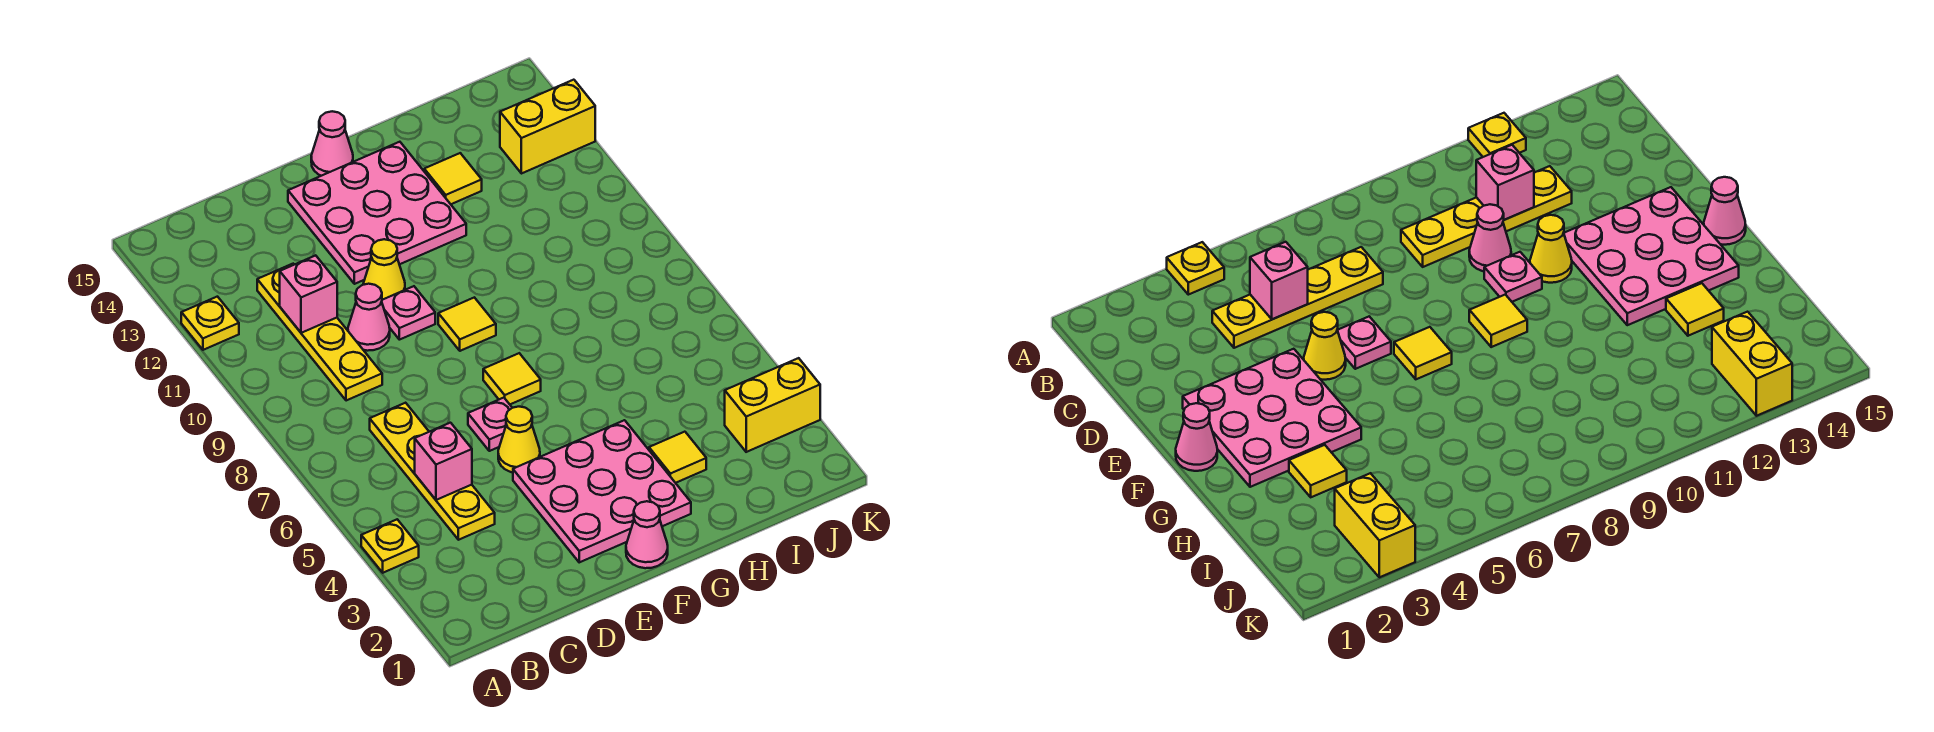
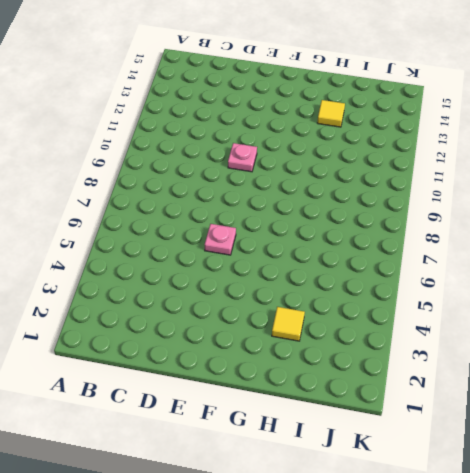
none -> yellow 1x1 plate [361,519,419,573]
none -> yellow 1x1 plate [181,297,239,350]
none -> yellow 1x4 plate [370,403,495,540]

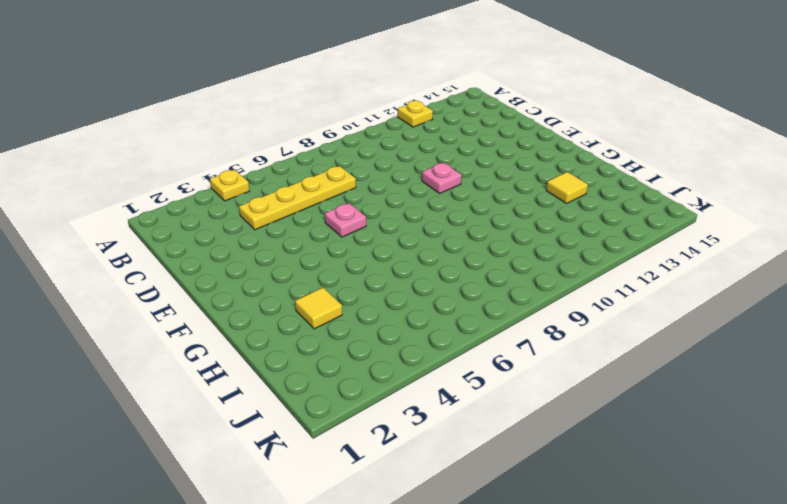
none -> yellow 1x4 plate [257,264,382,401]
none -> pink 1x1 cone [348,284,390,351]
none -> pink 3x3 plate [513,420,691,562]

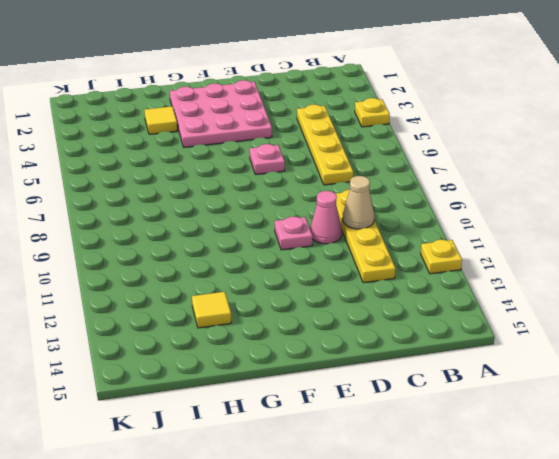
tan 1x1 cone [343,176,374,229] -> none
none -> yellow 1x1 cone [498,407,540,472]
none -> yellow 1x1 cone [363,239,405,300]
none -> pink 3x3 plate [288,142,466,284]

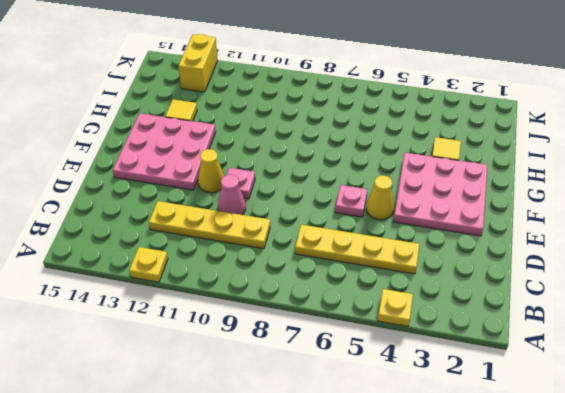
none -> pink 1x1 cone [626,501,668,568]
none -> yellow 1x1 tile [483,353,541,404]
none -> yellow 1x1 tile [438,297,496,351]

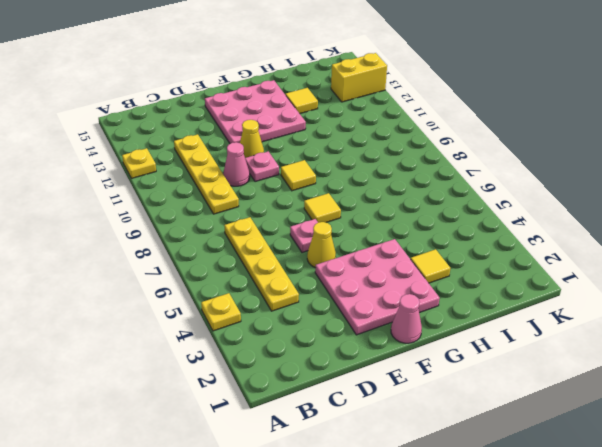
none -> pink 1x1 cone [311,111,353,176]
none -> yellow 1x2 brick [725,358,820,452]
none -> pink 1x1 brick [415,423,472,500]

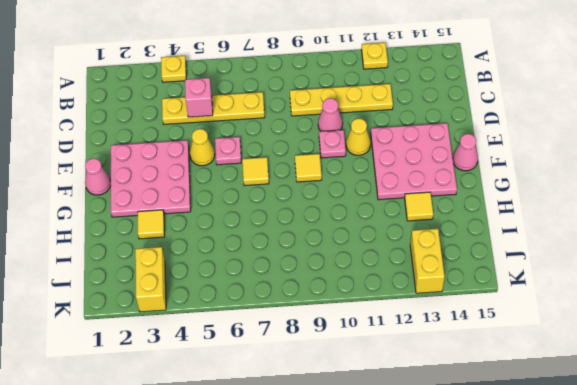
none -> pink 1x1 brick [280,255,337,333]

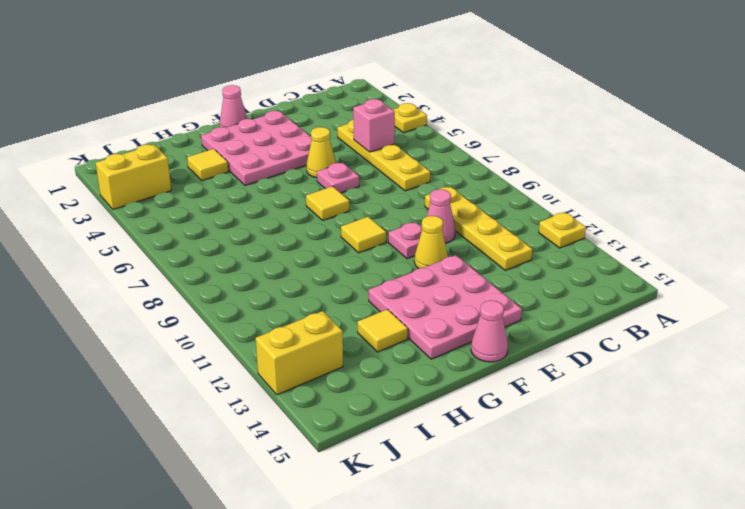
none -> pink 1x1 brick [280,255,337,333]

